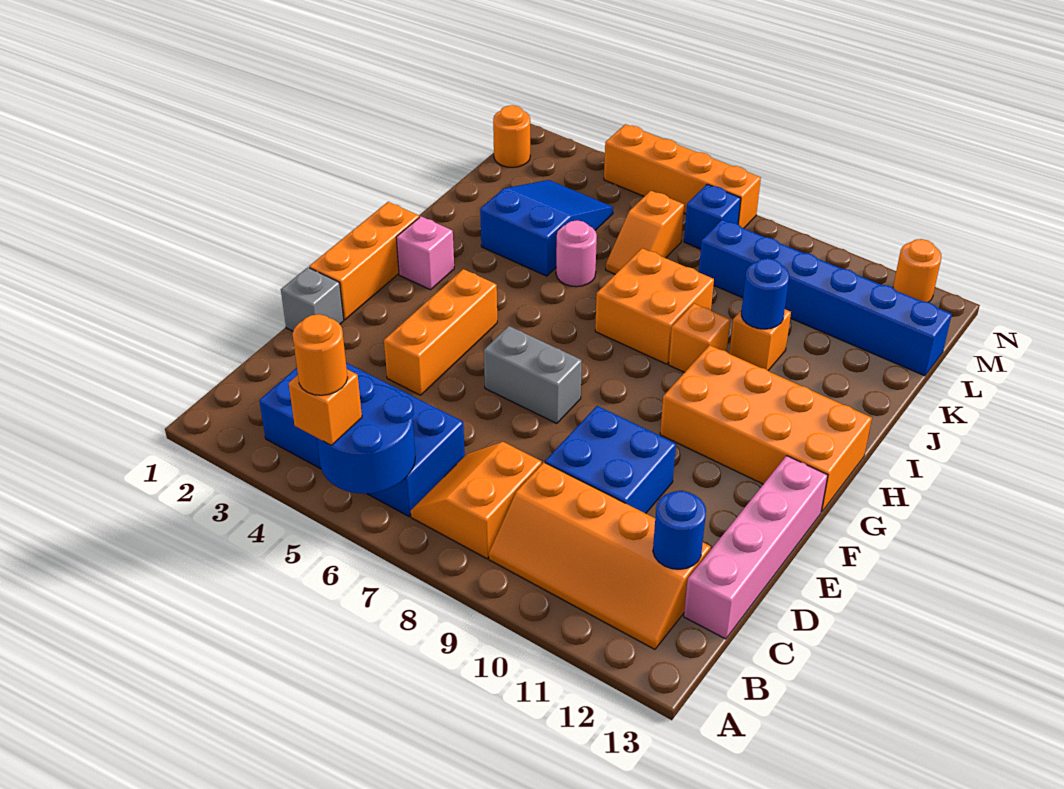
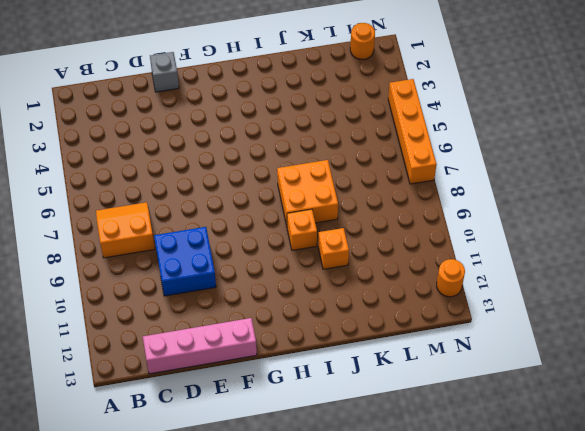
none -> blue 2x4 brick [259,363,465,516]
none -> orange 2x4 slope [489,462,711,649]
none -> orange 1x3 brick [384,269,497,395]

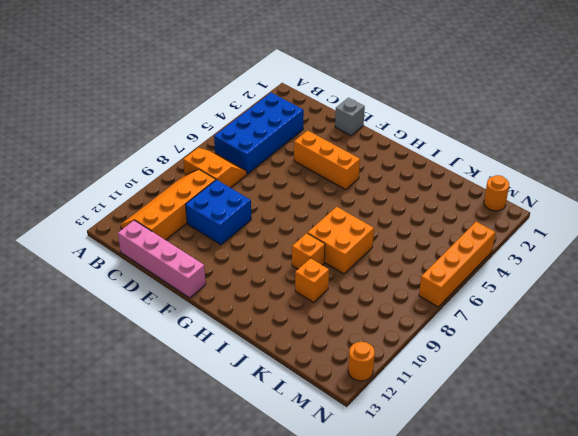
none -> orange 1x3 brick [309,202,419,320]
none -> grey 1x2 brick [484,326,582,423]
none -> orange 2x4 brick [660,345,872,512]

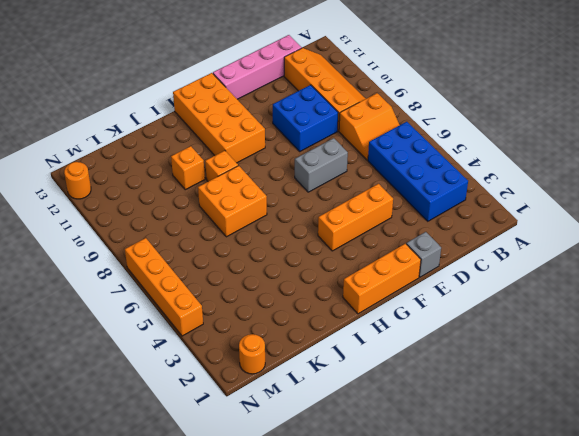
grey 1x2 brick [295,138,348,192] -> grey 1x2 brick turned to [484,326,582,423]
none -> pink 1x1 brick [396,216,454,290]
none -> blue 2x3 slope [480,180,613,276]
none -> pink 1x1 round brick [556,220,597,287]

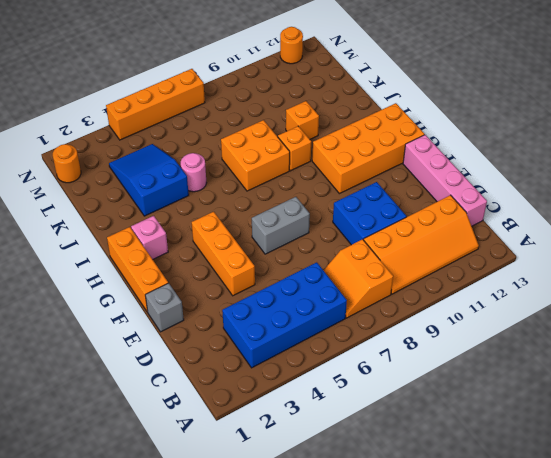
none -> orange 1x2 slope [606,191,684,274]
none -> blue 1x6 brick [699,220,952,376]
none -> blue 1x1 brick [684,184,741,249]

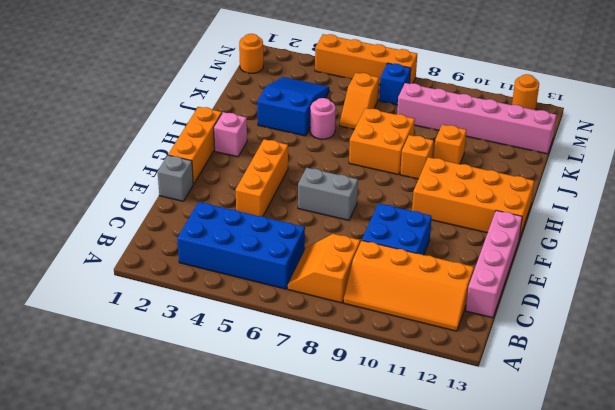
pink 1x6 brick [397,83,557,154] -> blue 1x6 brick [699,220,952,376]
none -> blue 2x2 round brick [317,376,415,494]
none -> blue 1x1 round brick [653,491,706,569]
none -> blue 1x1 round brick [741,258,789,329]

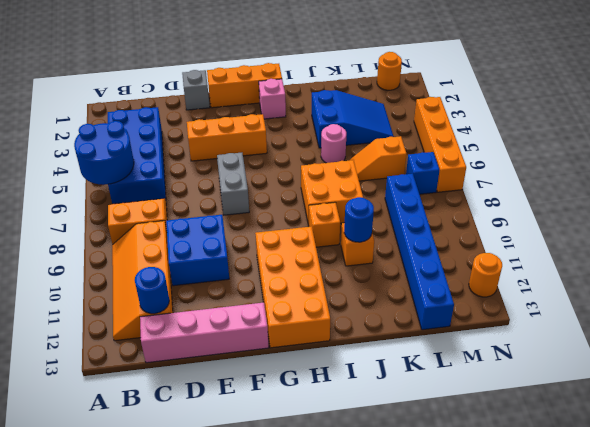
none -> orange 1x1 brick [289,369,362,446]
none -> orange 1x1 round brick [292,314,348,395]

